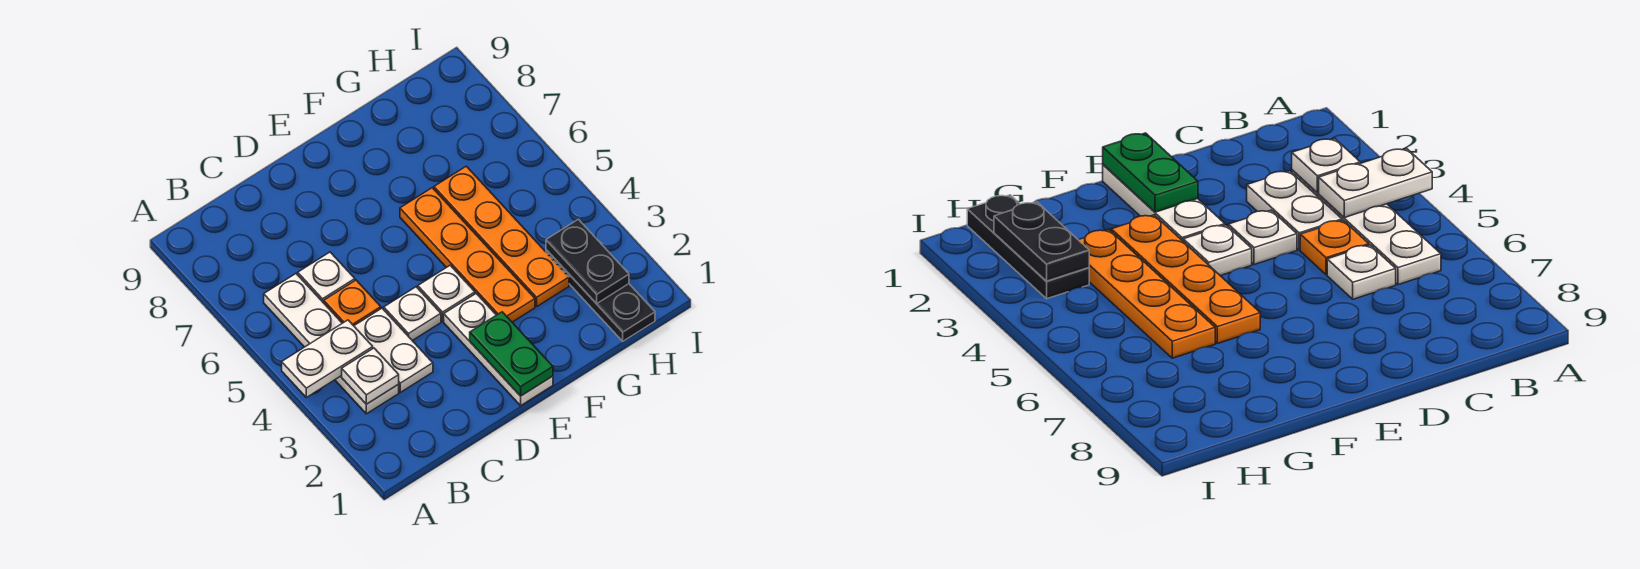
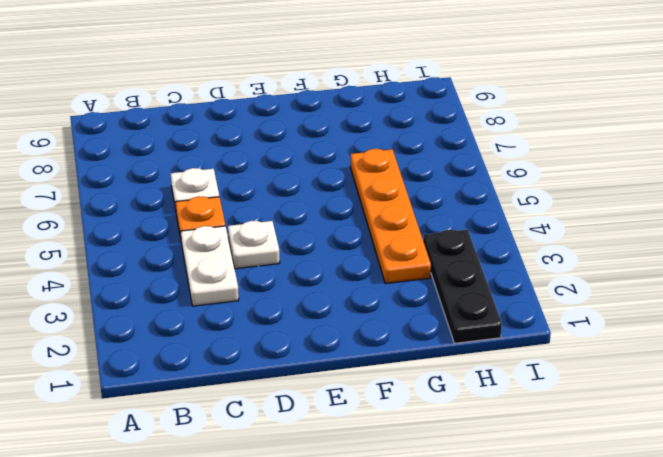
none -> white 1x4 plate [264,274,399,414]
none -> white 1x3 plate [444,294,553,406]
none -> white 1x1 plate [418,265,475,321]

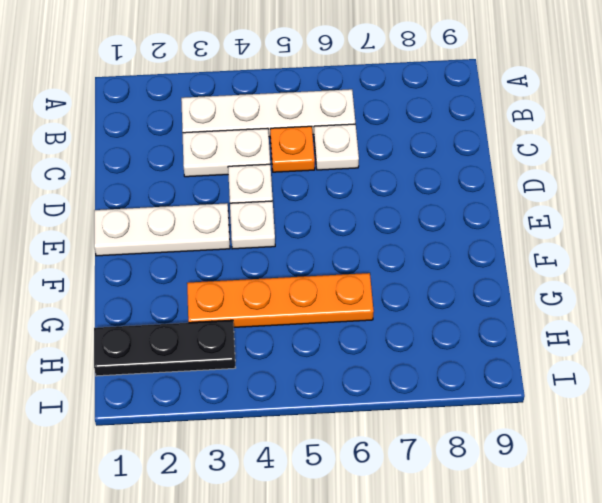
none -> orange 1x4 plate [400,188,535,322]
none -> white 1x2 plate [282,320,373,397]
none -> white 1x1 plate [342,348,399,404]

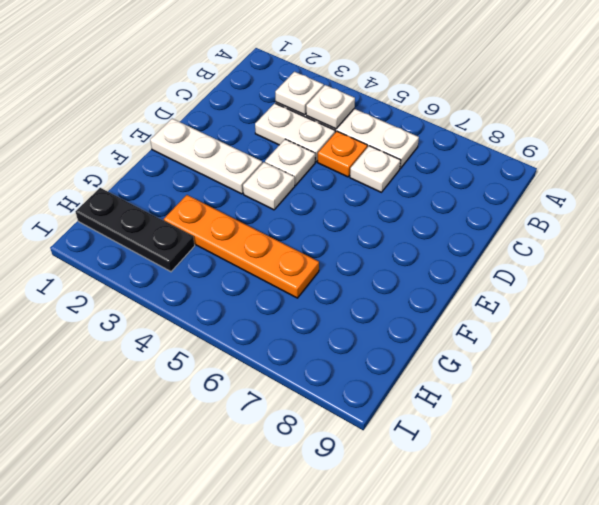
white 1x1 plate [306,85,355,129] -> white 1x2 plate [282,320,373,397]
none -> orange 1x4 plate [400,188,535,322]
none -> green 1x2 plate [470,312,553,396]
none -> black 1x2 plate [546,219,629,304]

